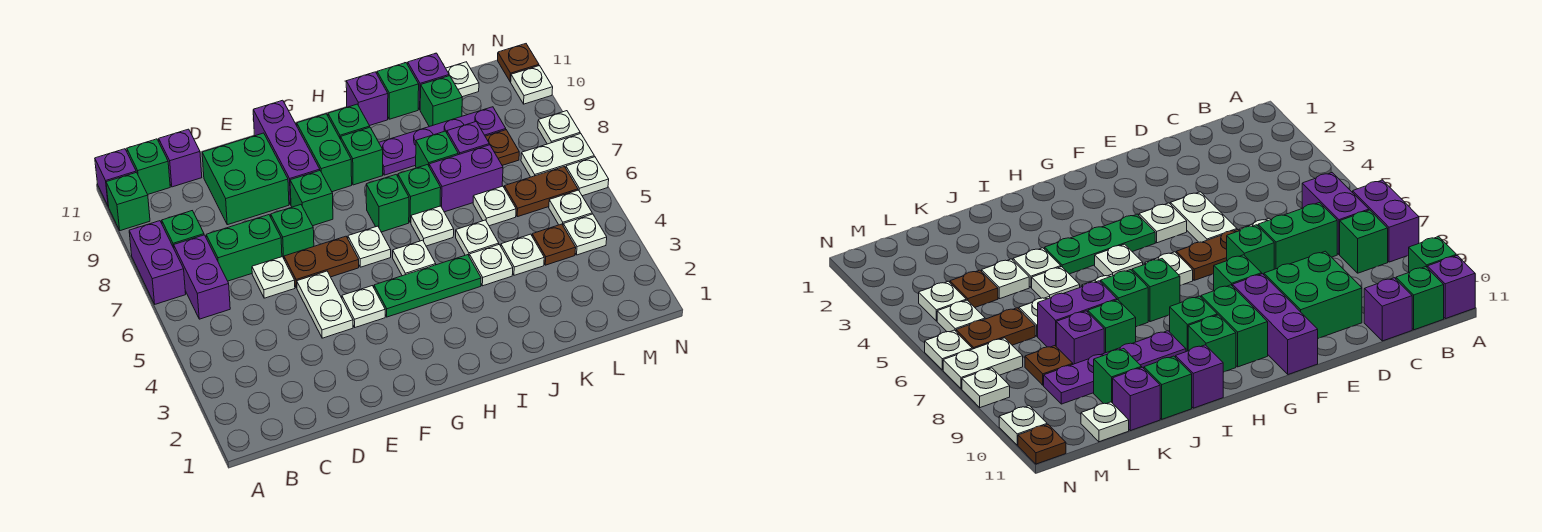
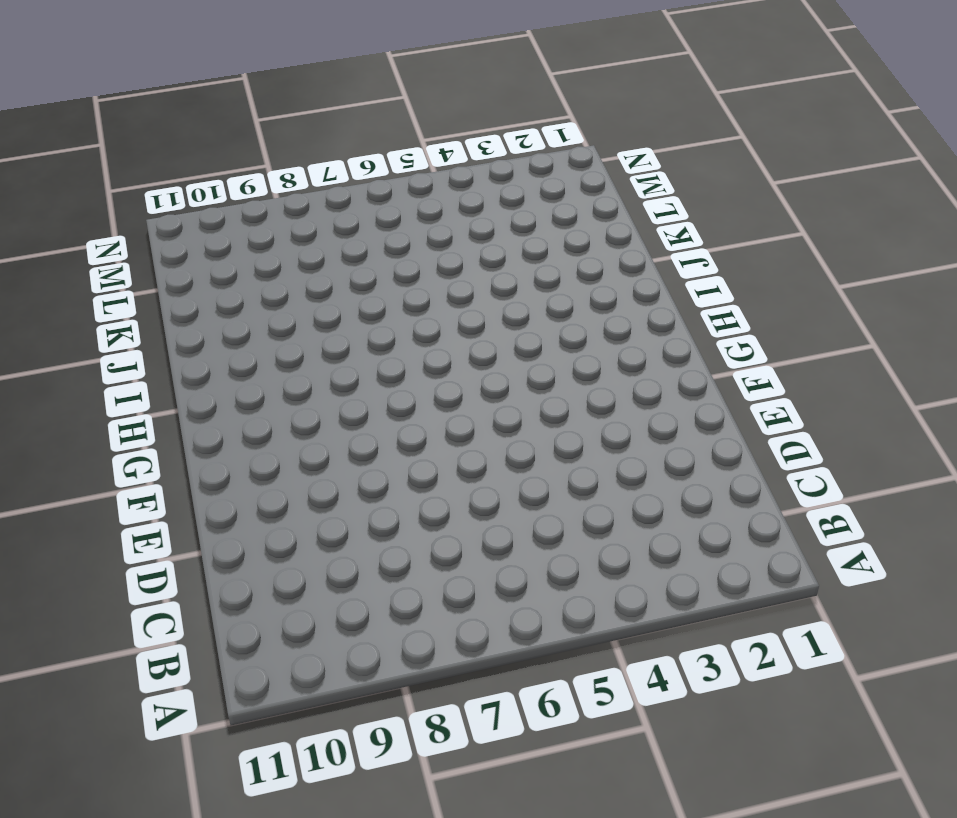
none -> purple 1x2 brick [129,221,186,304]
none -> green 1x1 brick [106,172,150,231]
none -> purple 1x1 brick [95,149,136,206]
none -> purple 1x2 brick [174,235,230,319]

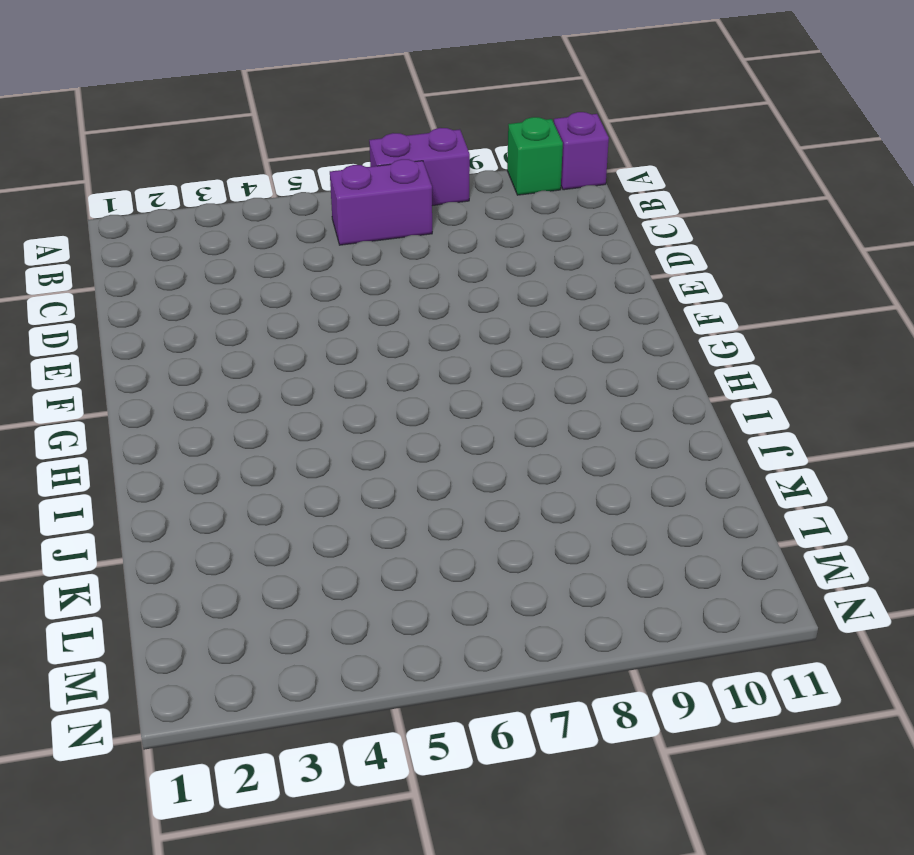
none -> green 1x1 brick [162,211,204,248]
none -> green 1x1 brick [127,139,170,194]
none -> green 1x2 brick [206,215,282,281]
none -> purple 1x1 brick [159,129,202,187]

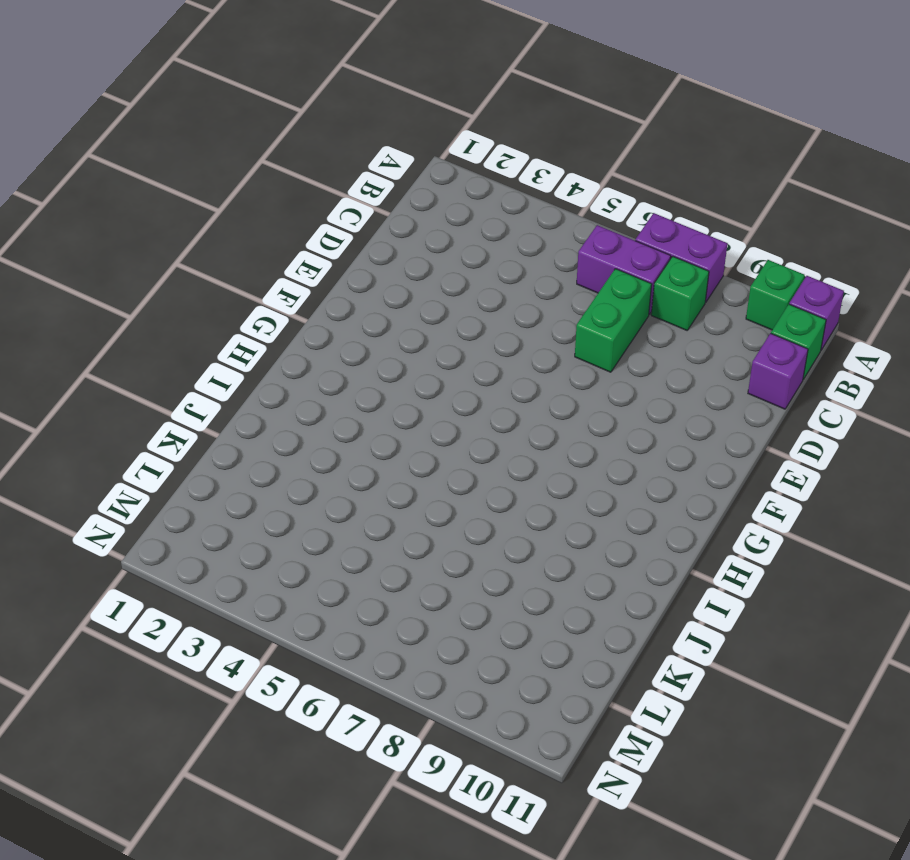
none -> white 1x1 plate [252,257,295,298]
none -> green 2x2 brick [202,133,289,225]
none -> white 1x2 plate [297,271,353,338]
none -> brown 1x2 plate [284,236,359,288]

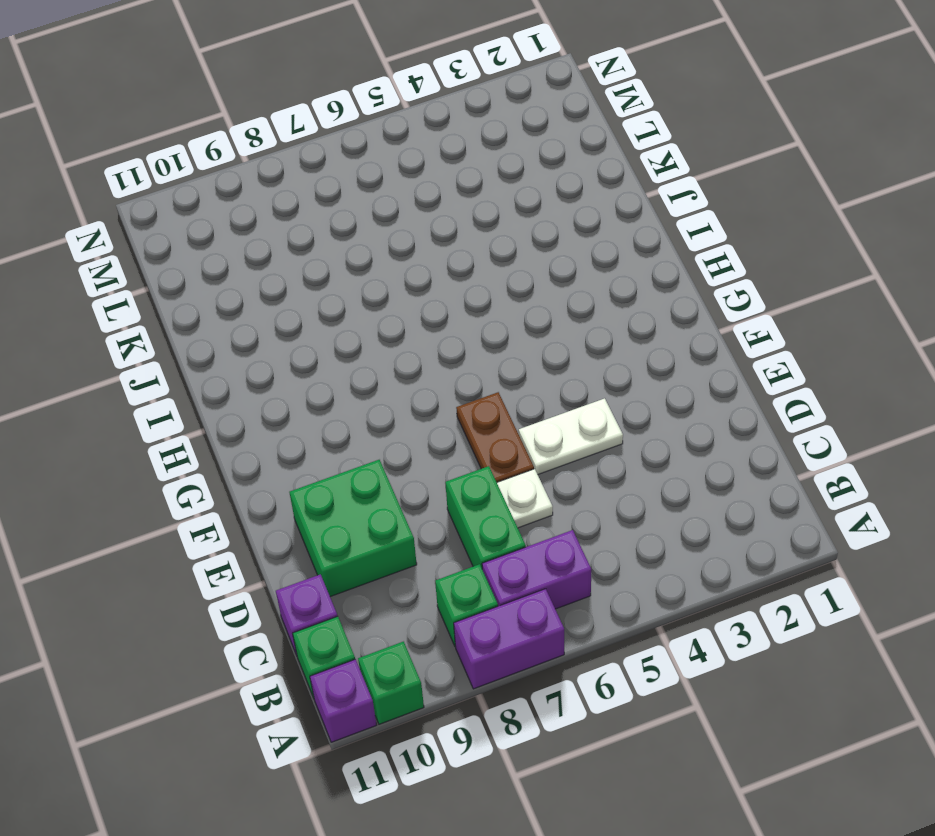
none -> green 1x1 brick [271,205,314,258]
none -> white 1x1 plate [342,286,385,327]
none -> green 1x1 brick [290,171,333,226]
none -> purple 1x3 brick [253,100,320,205]

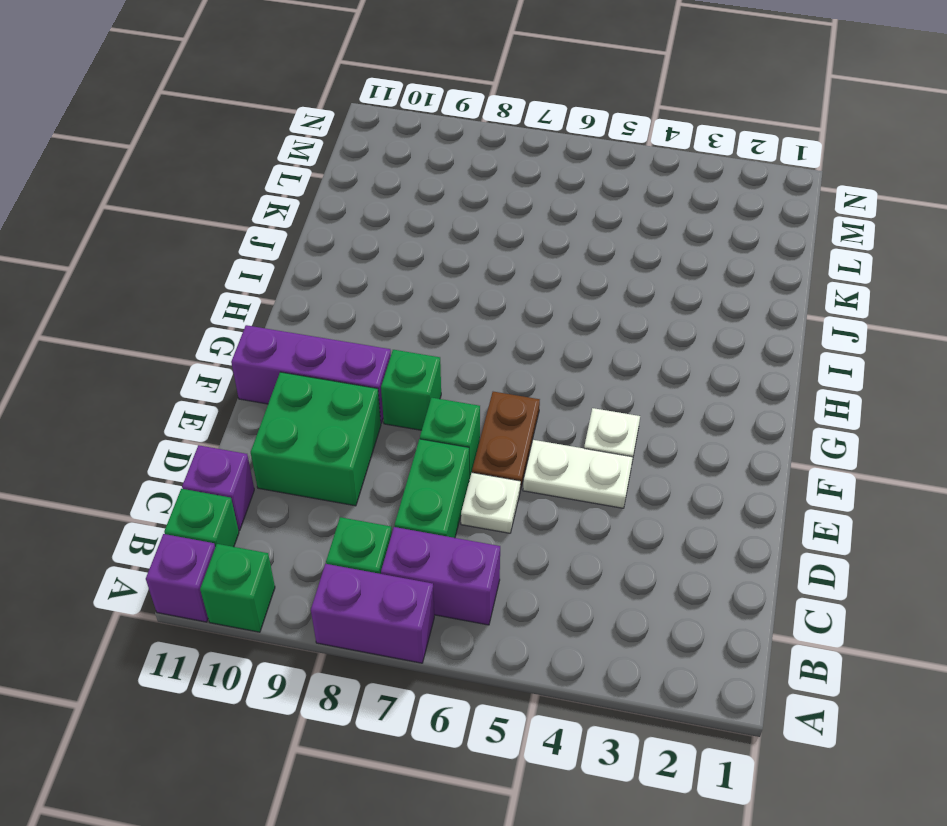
none -> green 1x3 plate [374,255,481,317]
none -> white 1x1 plate [348,226,391,267]
none -> green 1x2 brick [297,114,352,192]
none -> white 1x1 plate [393,240,436,276]

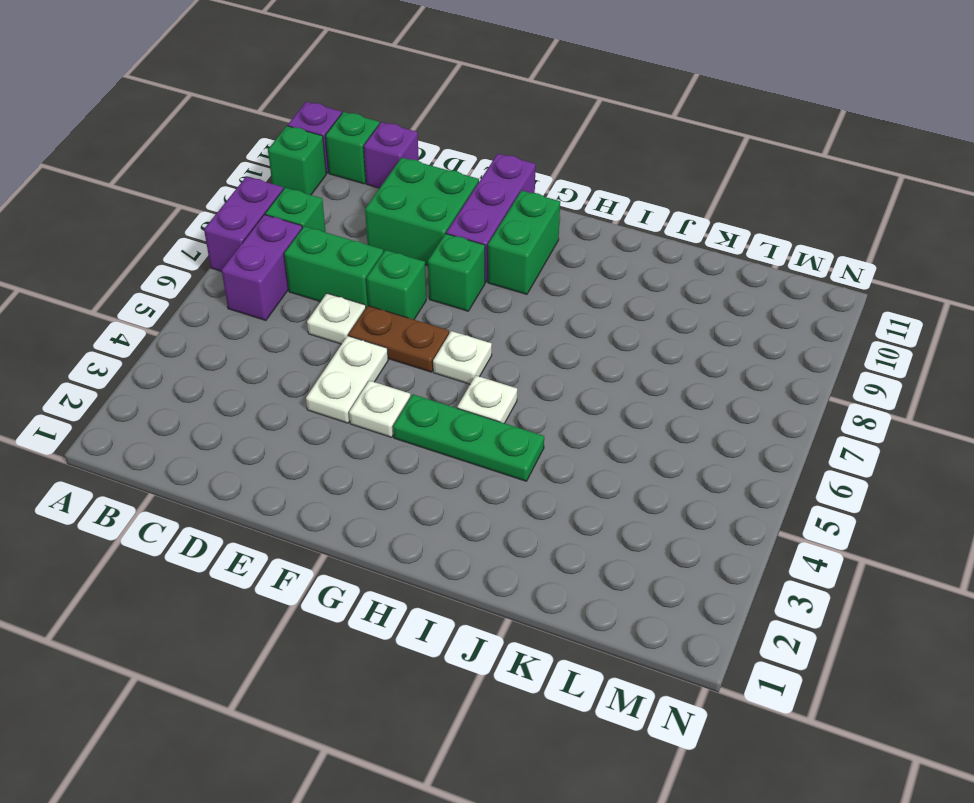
none -> green 1x1 brick [366,175,409,232]
none -> green 1x1 brick [341,127,383,185]
none -> green 1x1 brick [328,104,370,139]
none -> white 1x1 plate [411,206,454,246]

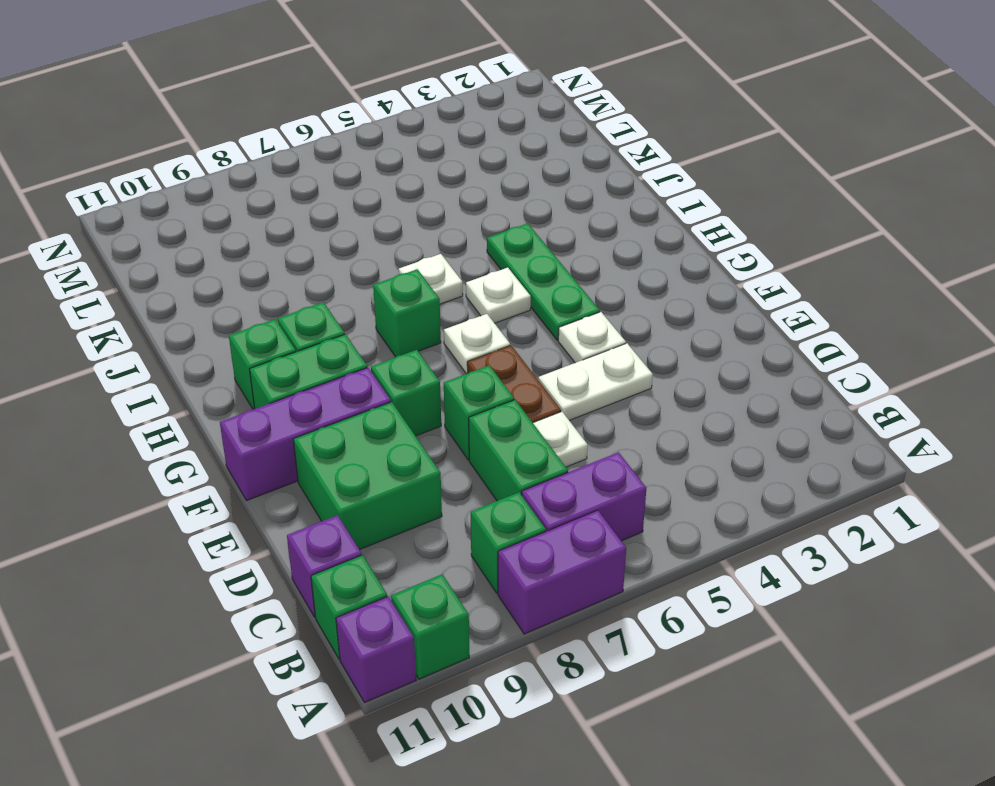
none -> green 1x1 brick [398,165,441,223]
none -> purple 1x4 plate [379,107,506,175]
none -> purple 1x1 brick [346,72,388,126]
none -> white 1x1 plate [469,245,513,286]

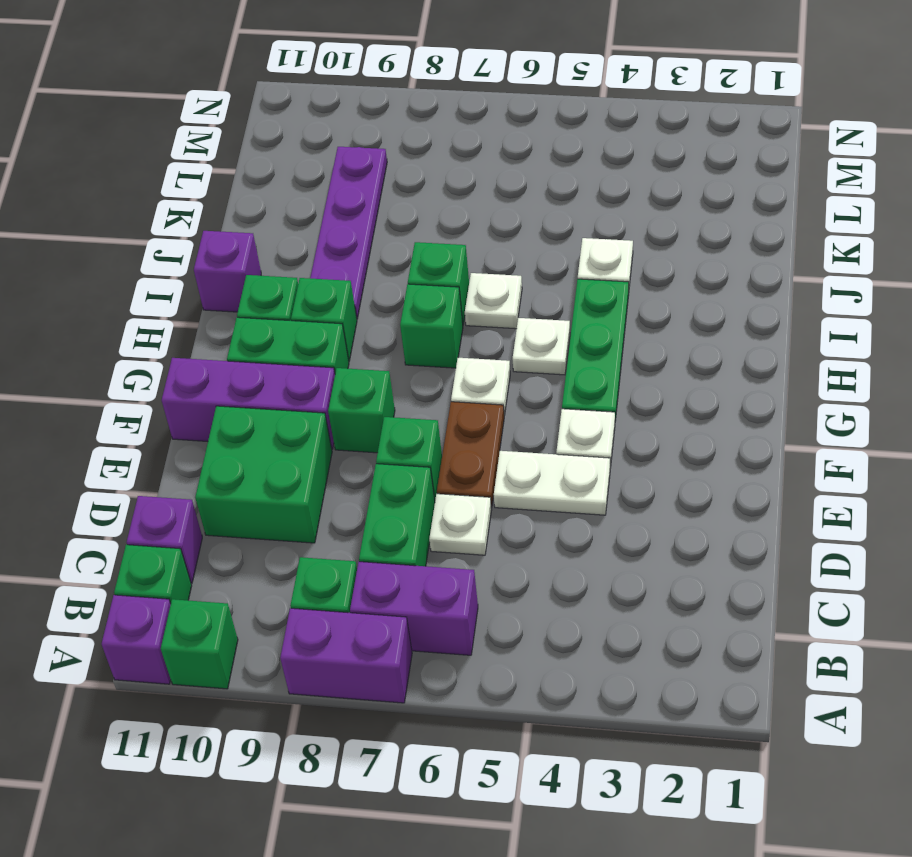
none -> white 1x1 plate [456,220,499,255]
none -> purple 1x2 brick [429,145,503,212]
none -> green 1x1 brick [416,131,458,168]
none -> green 1x1 brick [377,63,419,119]

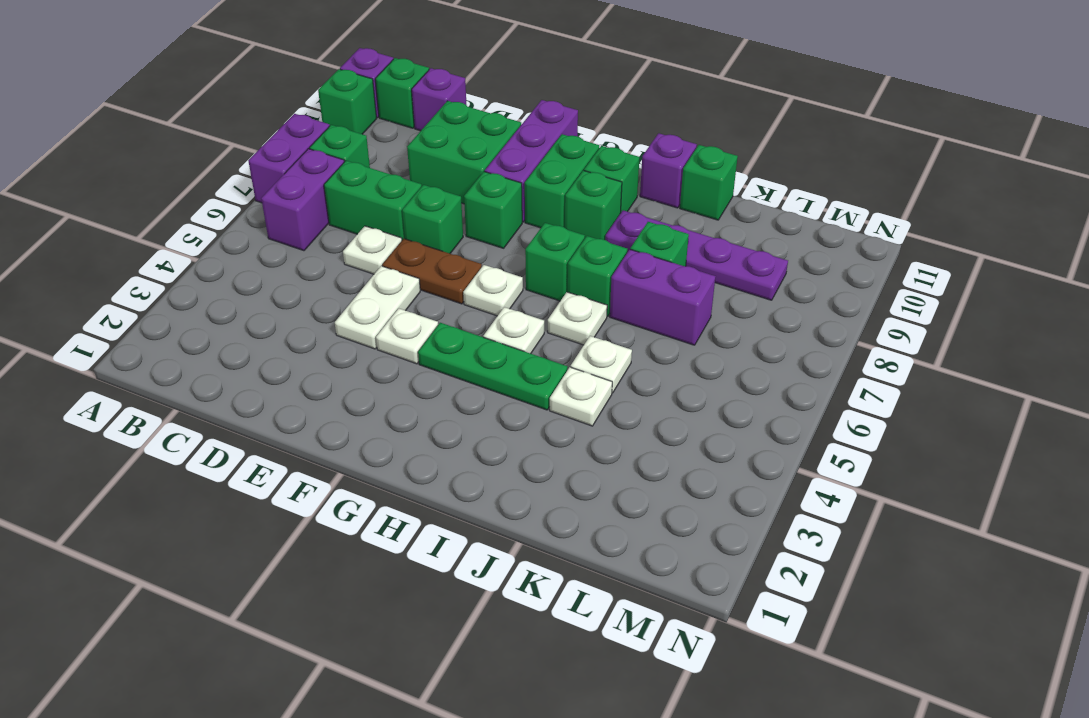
none -> white 1x1 plate [501,234,544,275]
none -> white 1x1 plate [473,186,516,226]
none -> purple 1x1 brick [447,122,489,155]
none -> green 1x1 brick [420,76,462,127]

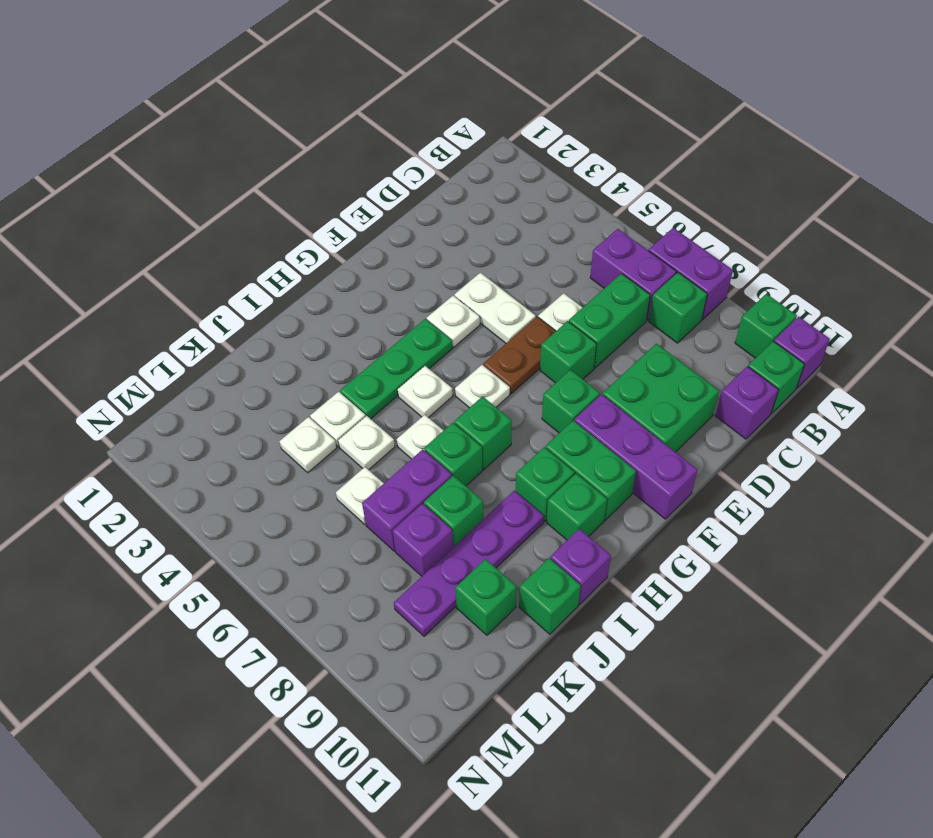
none -> purple 1x1 brick [408,53,449,109]
none -> brown 1x1 plate [532,224,576,265]
none -> brown 1x2 plate [504,167,578,217]
none -> brown 1x1 plate [485,130,519,165]

